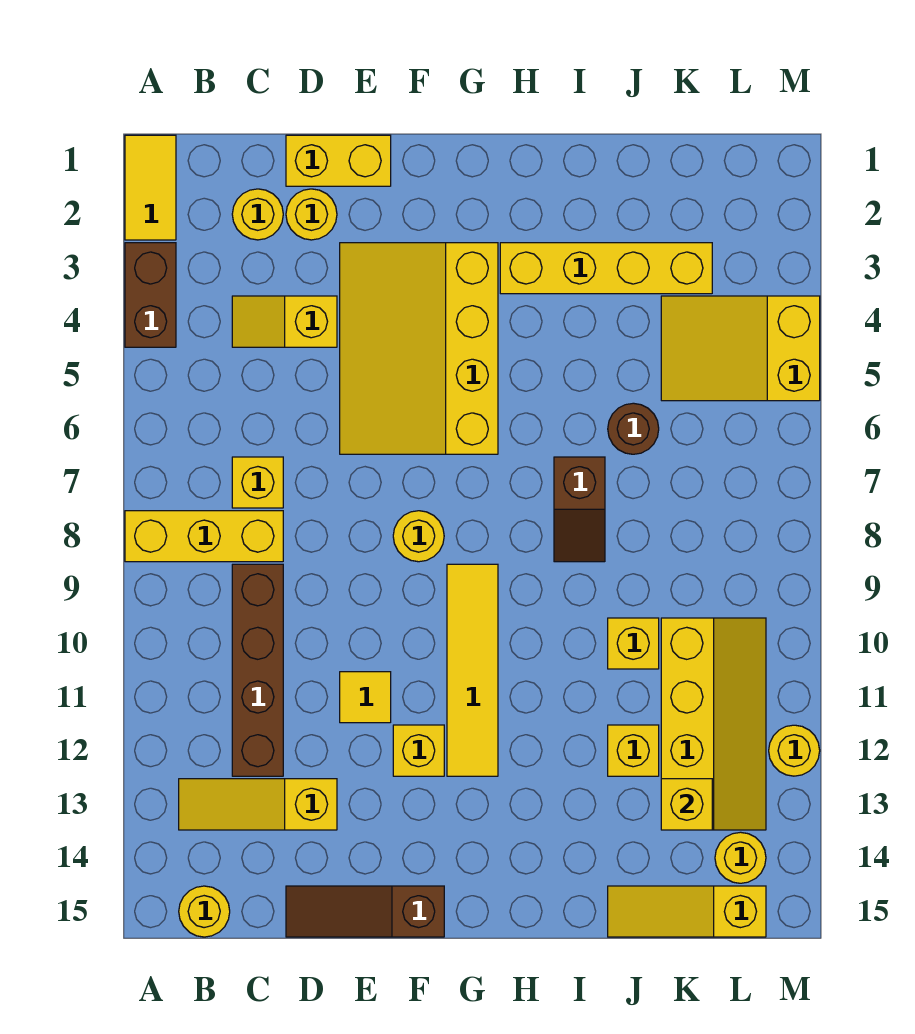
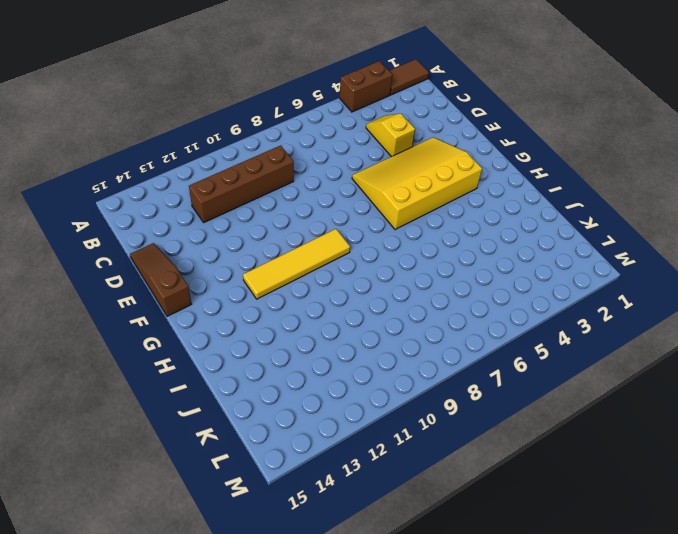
brown 1x2 tile [389,59,429,95] -> yellow 1x2 tile [125,135,176,240]
none -> yellow 1x3 brick [125,511,283,562]
none -> yellow 1x3 slope [179,779,337,830]
none -> yellow 1x1 round brick [179,886,230,937]

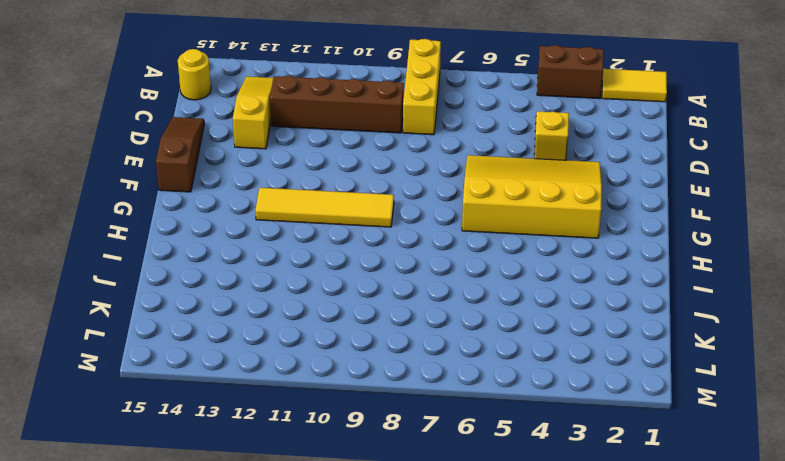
none -> yellow 1x1 round brick [232,189,283,240]
none -> yellow 1x1 brick [232,457,283,508]
none -> yellow 1x2 brick [286,135,391,186]

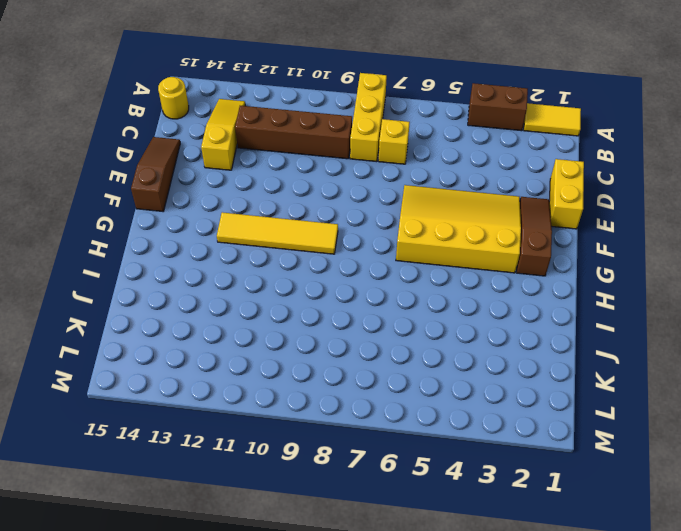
brown 1x3 slope [517,197,552,276] -> none
none -> yellow 1x1 round brick [232,189,283,240]
none -> yellow 1x2 slope [232,296,337,347]
none -> yellow 1x1 round brick [286,189,337,240]

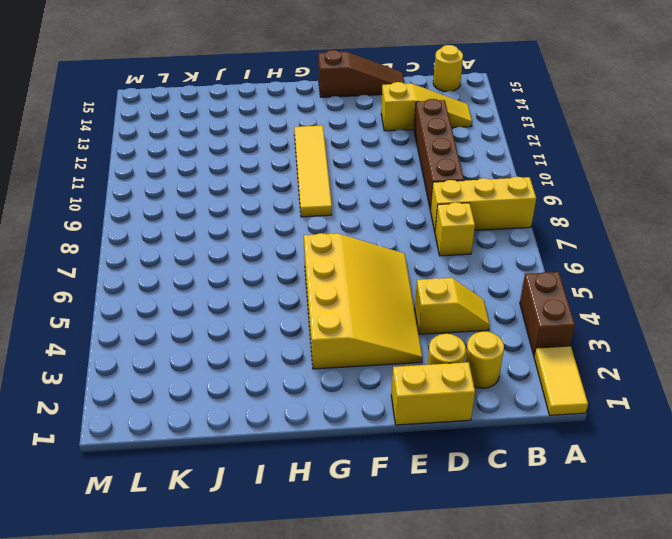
none -> yellow 1x1 tile [340,672,391,723]
none -> yellow 1x1 round brick [393,511,444,562]
none -> yellow 1x1 brick [393,725,444,776]

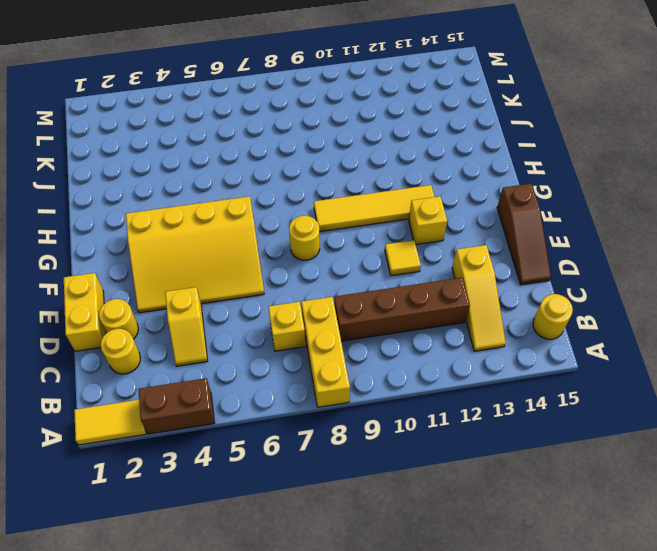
none -> yellow 1x4 brick [500,243,712,294]
none -> brown 1x2 slope [554,457,605,562]
none -> brown 1x1 round brick [608,403,659,454]

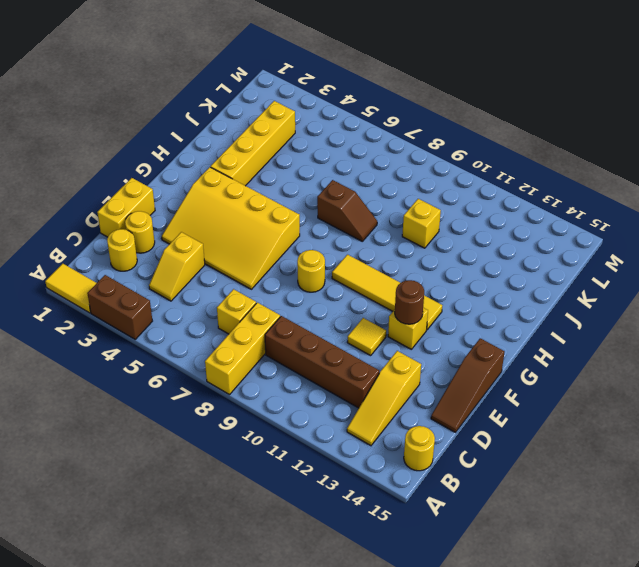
brown 1x1 round brick [395,280,424,324] -> brown 1x1 round brick moved to [608,403,659,454]
none -> yellow 1x1 brick [608,725,659,776]
none -> yellow 1x3 slope [608,886,766,937]
none -> yellow 2x3 slope [661,296,820,401]

